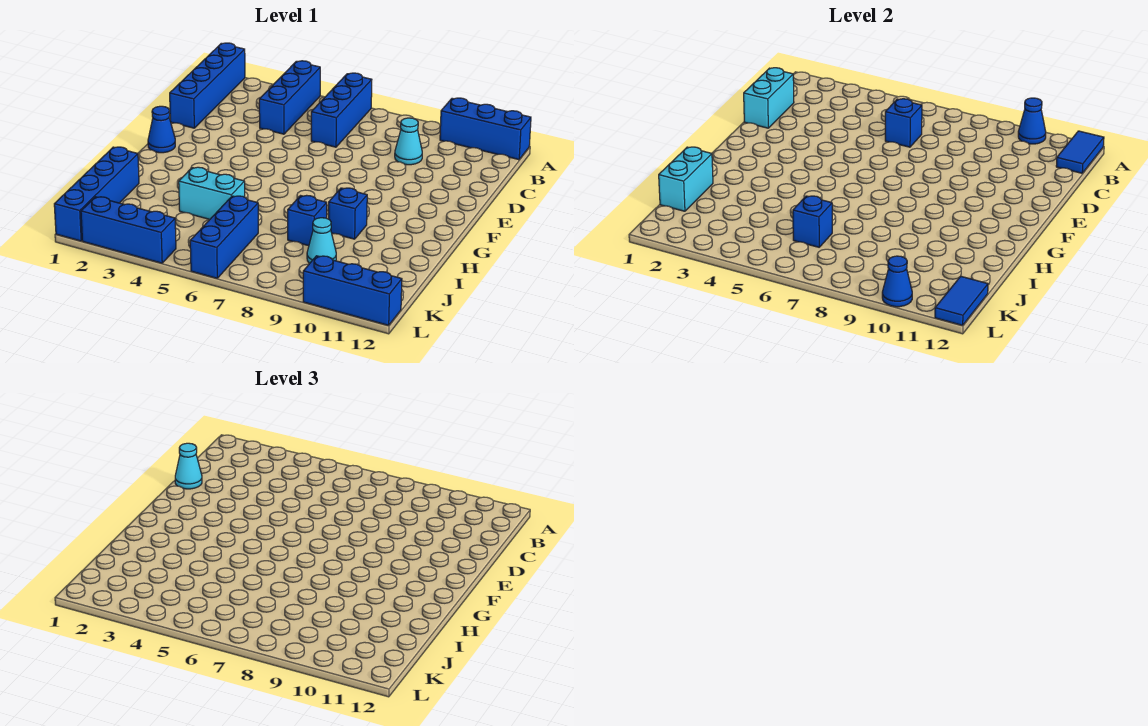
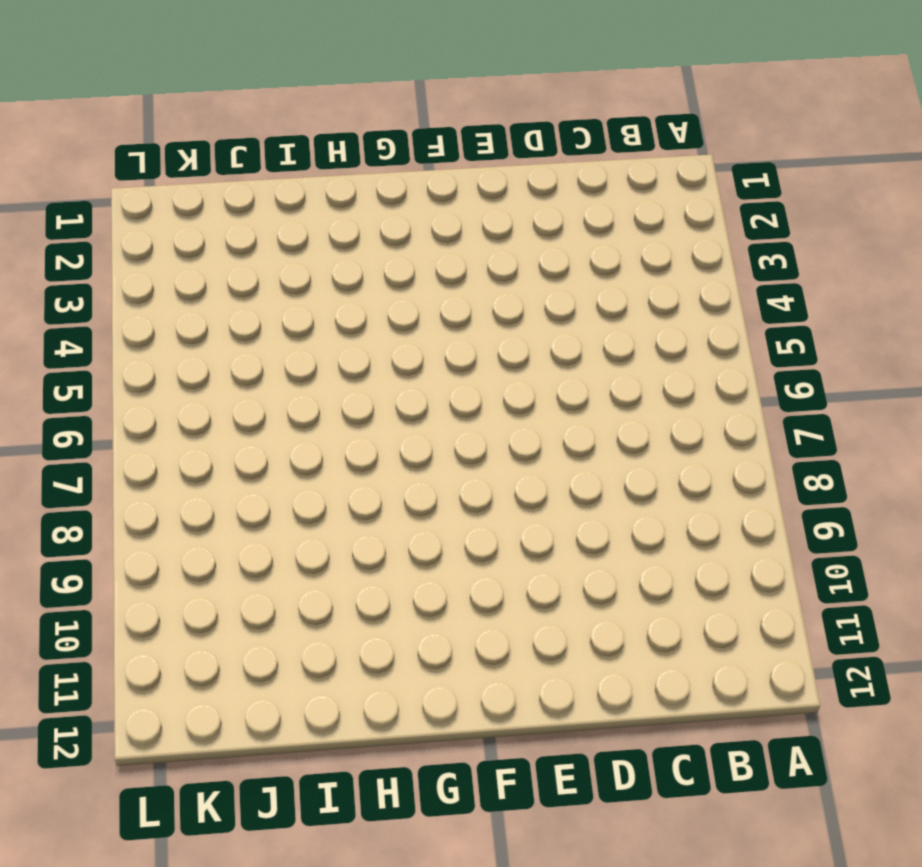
none -> blue 1x4 brick [170,43,245,128]
none -> blue 1x3 brick [259,61,320,134]
none -> blue 1x3 brick [311,73,372,147]

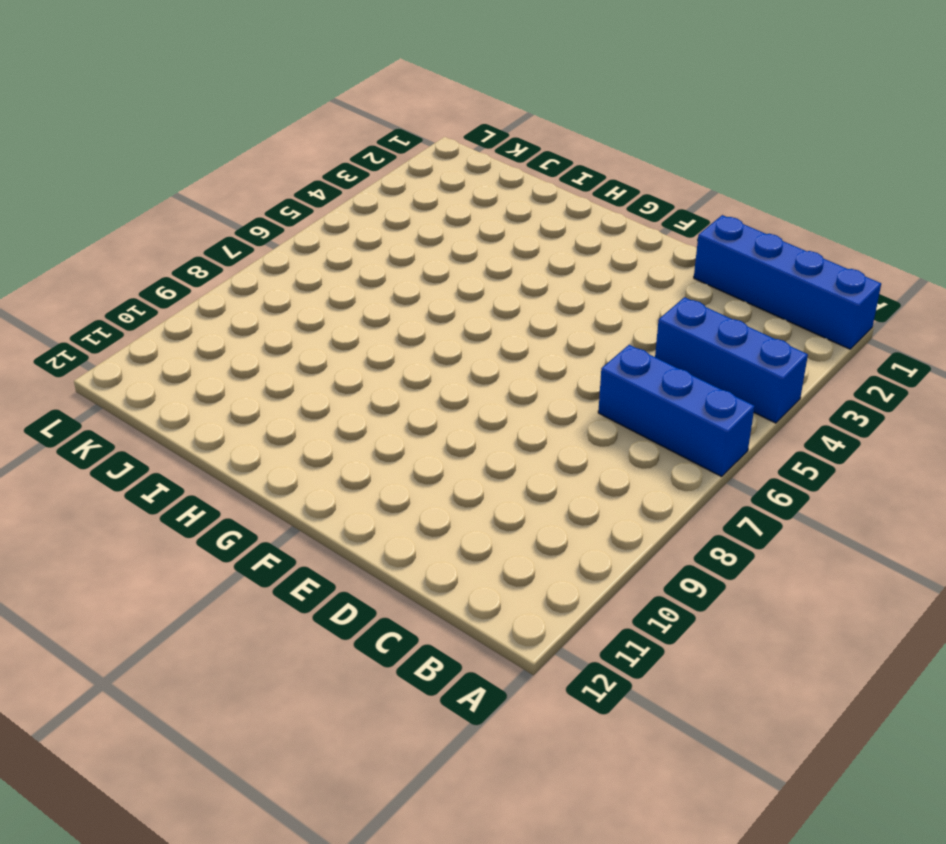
none -> blue 1x3 brick [440,98,531,160]
none -> cyan 1x1 cone [395,118,422,165]
none -> blue 1x1 cone [148,106,175,153]

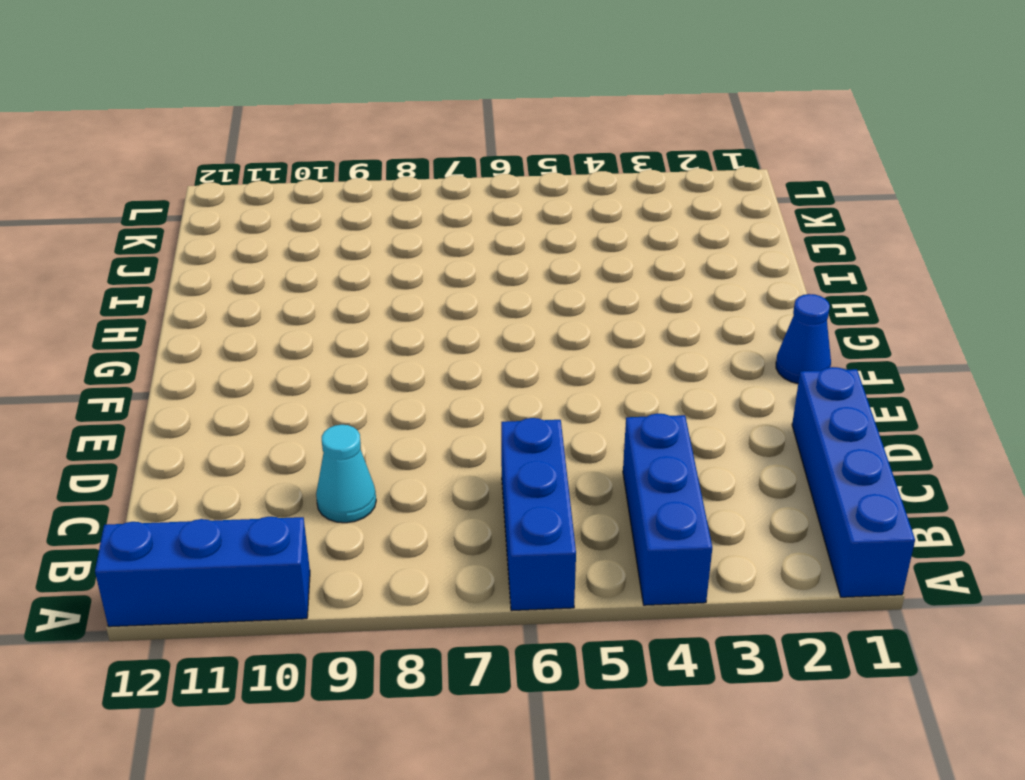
none -> blue 1x1 brick [328,188,367,239]
none -> blue 1x4 brick [54,147,139,241]
none -> cyan 1x2 brick [179,167,245,219]

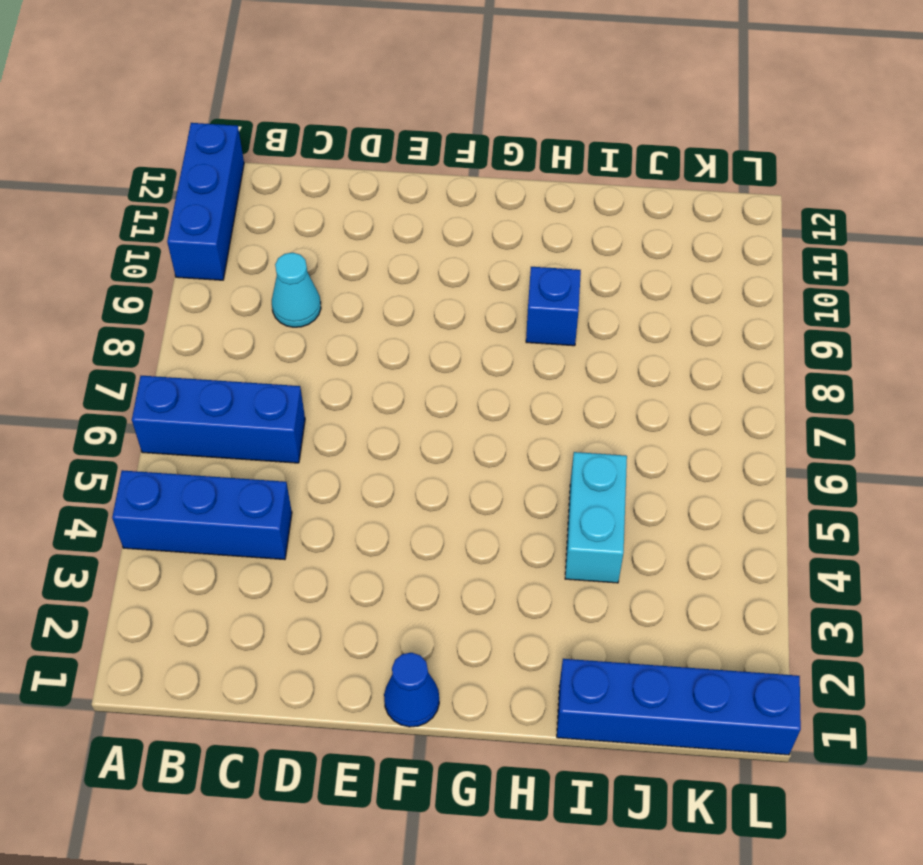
none -> blue 1x4 brick [170,43,245,128]
none -> blue 1x1 brick [288,195,327,246]
none -> blue 1x3 brick [190,196,258,278]

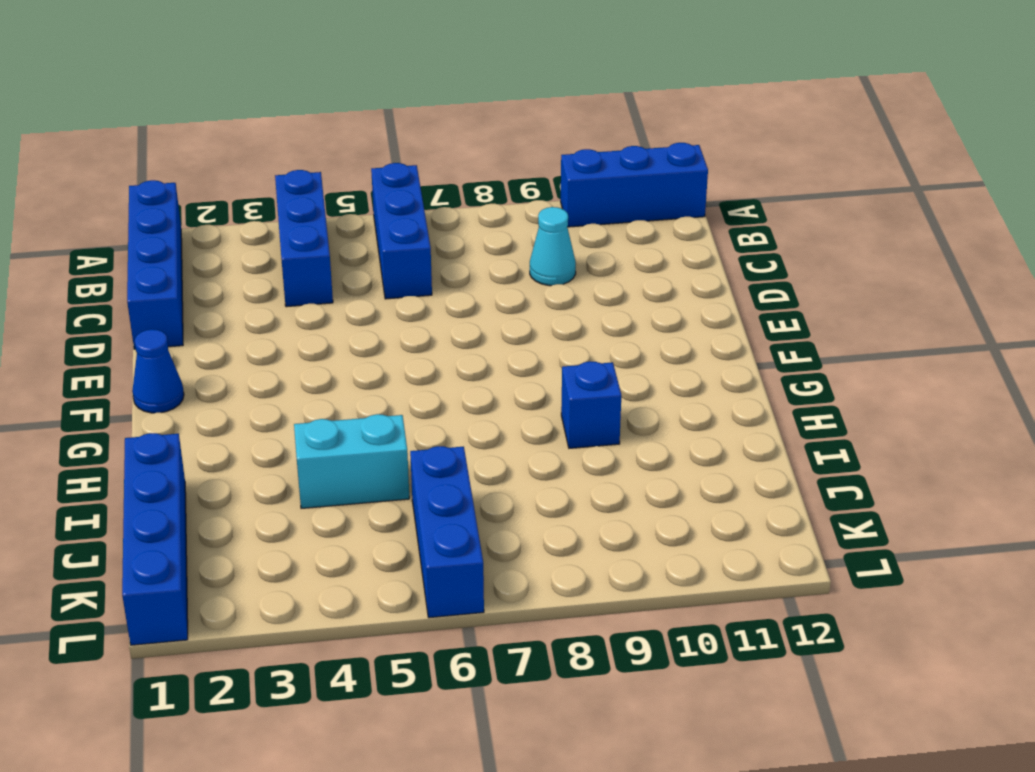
none -> blue 1x1 brick [288,195,327,246]
none -> cyan 1x1 cone [307,218,336,263]
none -> blue 1x3 brick [81,197,176,263]

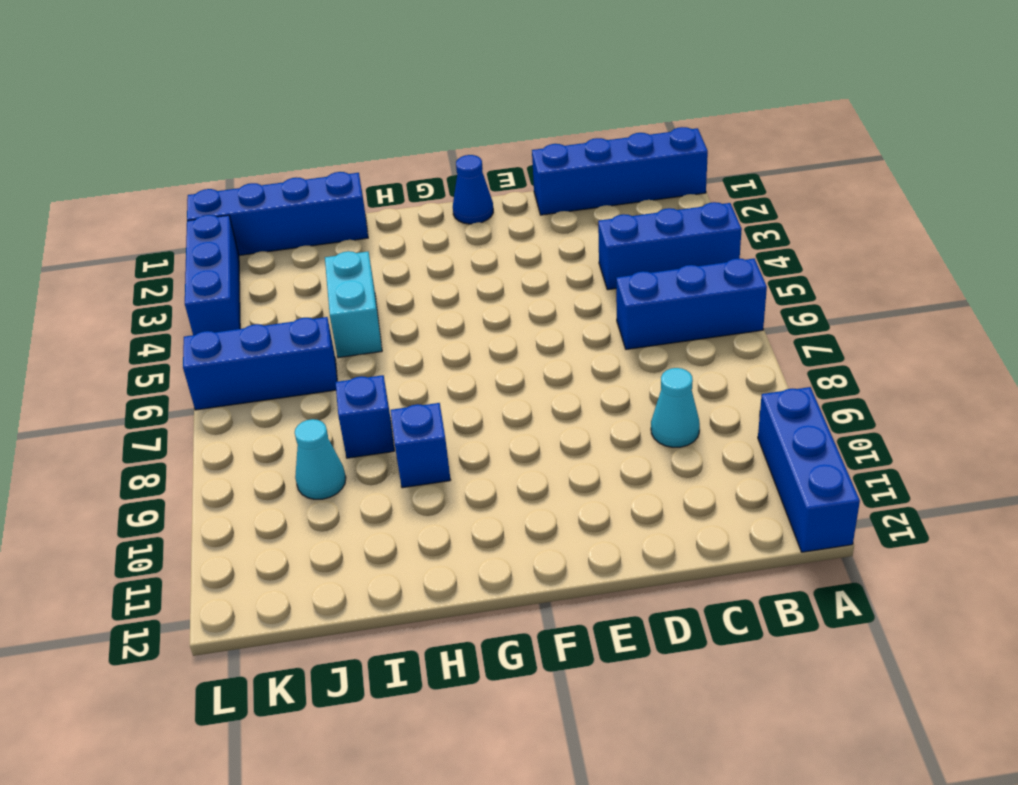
none -> blue 1x3 brick [303,256,402,325]
none -> blue 1x1 cone [1018,98,1046,144]
none -> blue 1x2 tile [1056,131,1104,173]

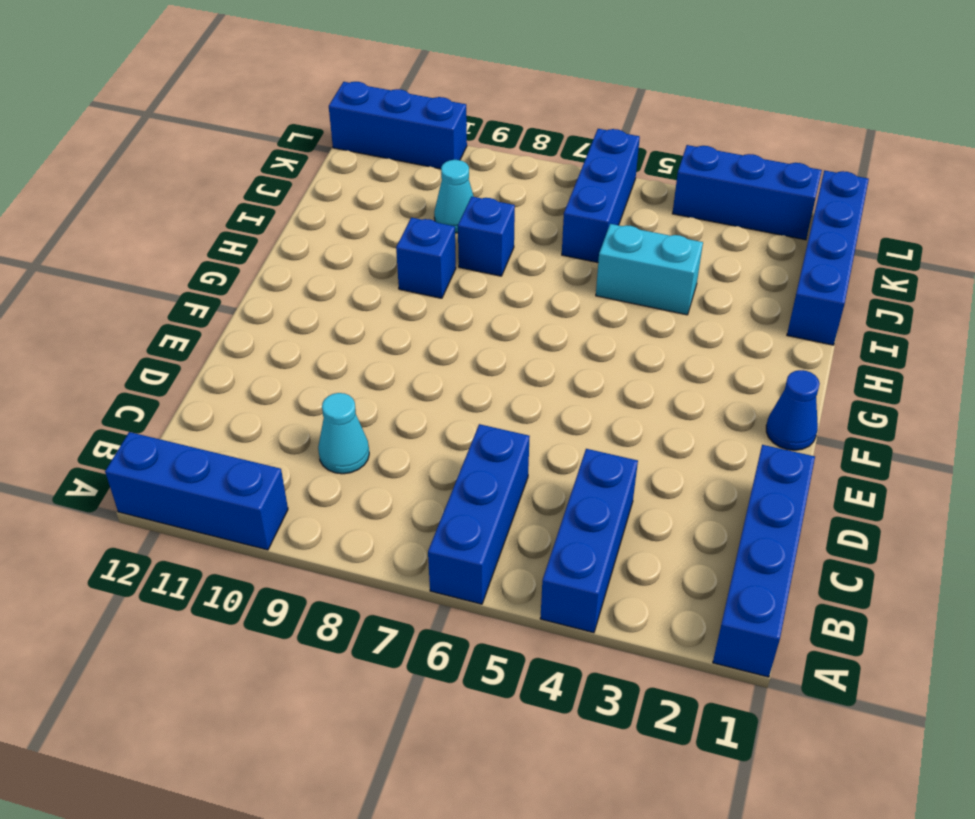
none -> blue 1x1 cone [1018,98,1046,144]
none -> blue 1x2 tile [1056,131,1104,173]
none -> cyan 1x2 brick [744,68,794,128]

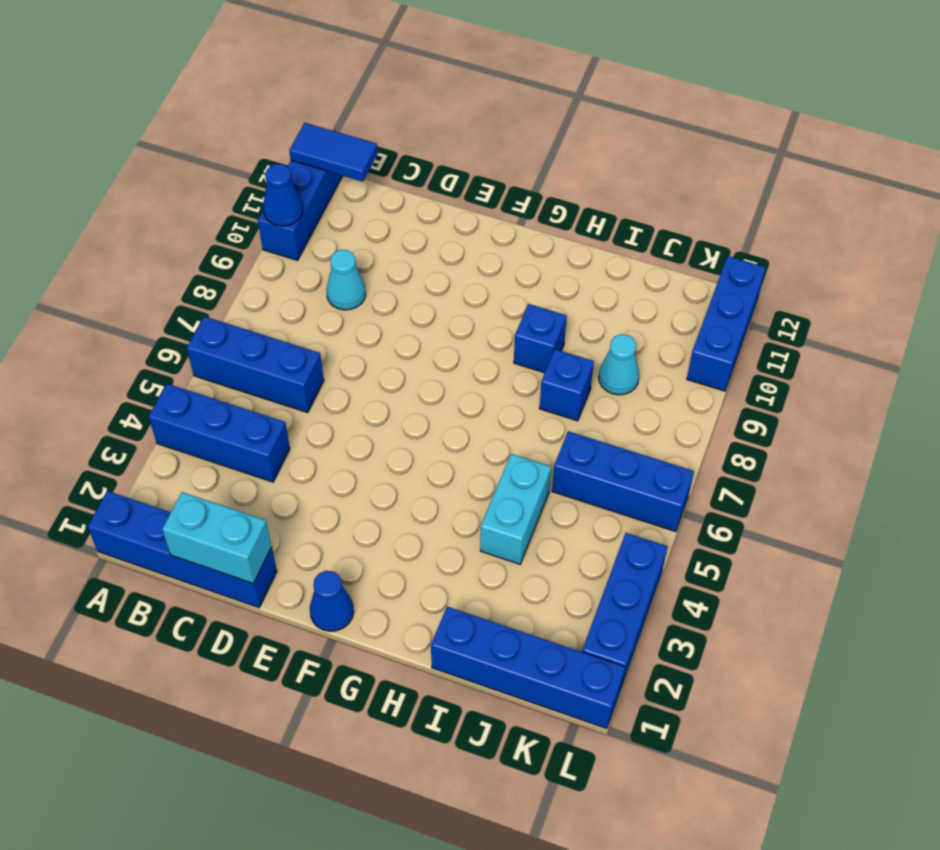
none -> blue 1x1 brick [885,99,922,147]
none -> cyan 1x2 brick [659,147,713,211]
none -> blue 1x1 brick [793,196,832,247]

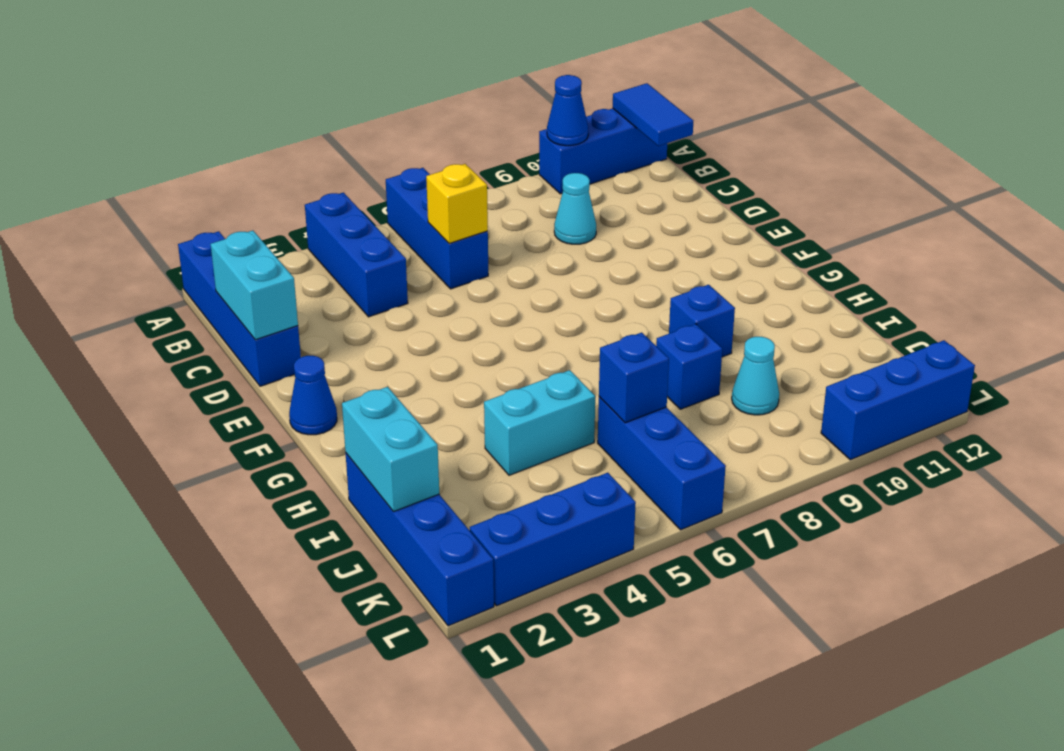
yellow 1x1 brick [426,164,488,244] -> blue 1x1 brick [885,99,922,147]
none -> blue 1x2 tile [935,276,988,325]
none -> blue 1x1 cone [882,256,912,307]
none -> cyan 1x1 cone [175,443,202,489]

